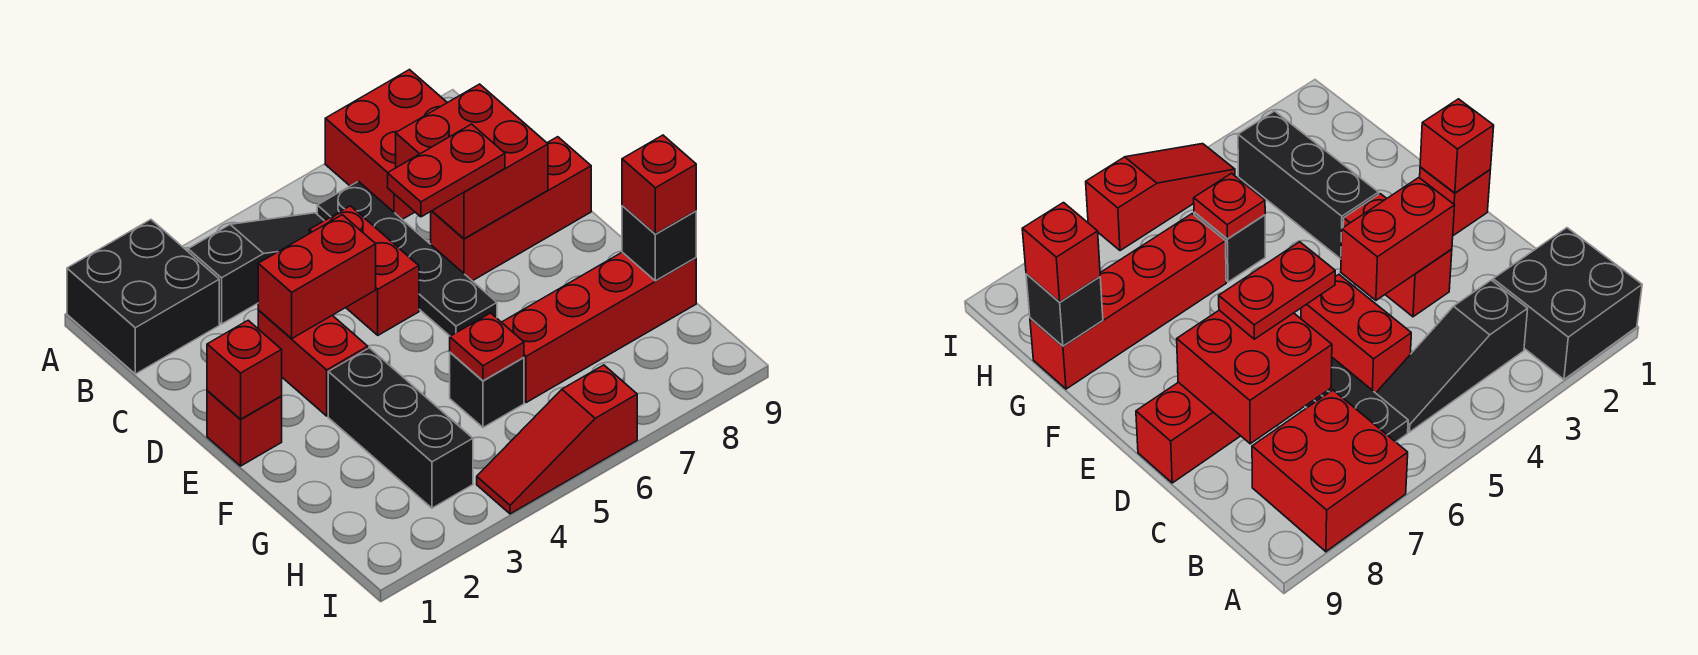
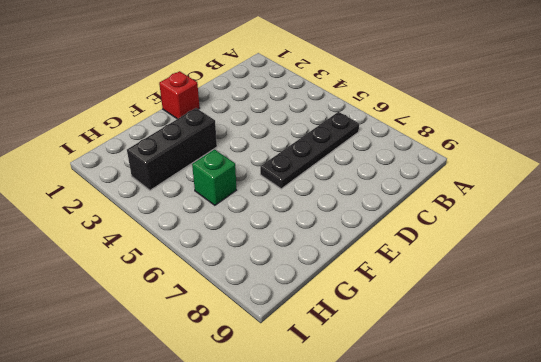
green 1x1 brick [192,149,236,205] -> black 1x1 brick [450,353,524,428]
none -> black 2x2 brick [67,220,219,374]
none -> red 2x2 brick [325,70,447,219]
none -> black 1x3 slope [188,213,324,324]

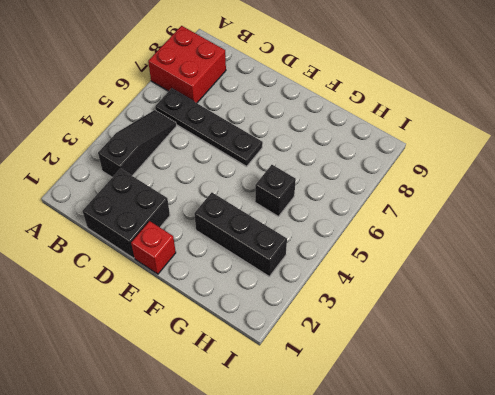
black 2x2 brick [82,169,170,258] -> black 2x2 brick moved to [67,220,219,374]
none -> red 1x2 brick [309,206,419,335]
none -> red 1x2 brick [258,310,368,416]
none -> red 1x3 brick [431,137,591,281]

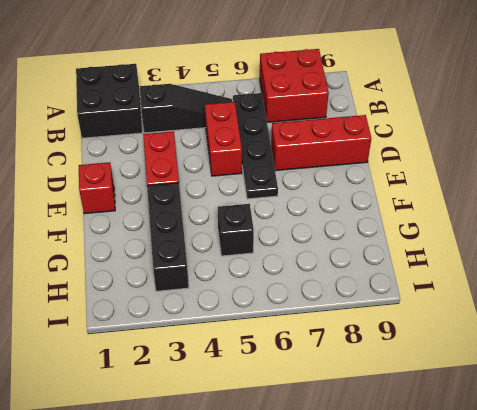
none -> red 1x4 brick [502,252,696,403]
none -> red 1x3 slope [477,365,637,514]
none -> red 2x2 brick [396,84,548,239]

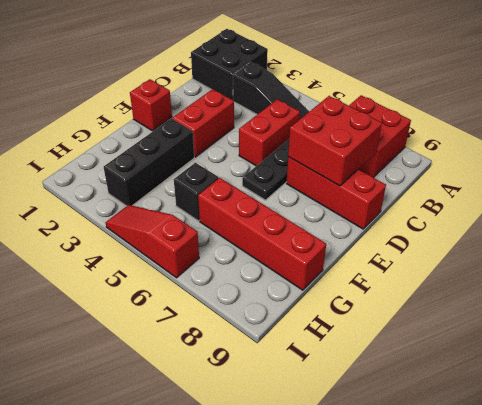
none -> red 1x2 brick [258,215,376,338]
none -> red 1x1 brick [207,320,282,419]
none -> red 1x1 plate [450,313,524,381]

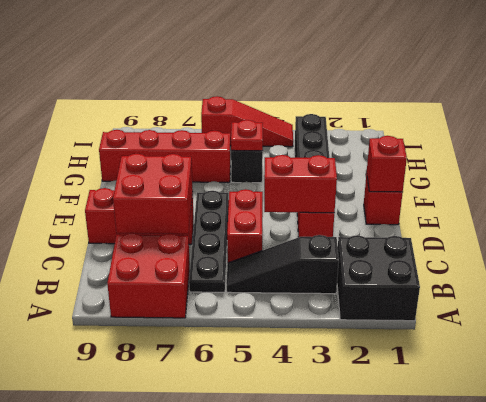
none -> black 1x1 brick [622,206,696,281]
none -> red 1x2 plate [388,124,505,217]
none -> red 1x1 brick [622,135,696,234]

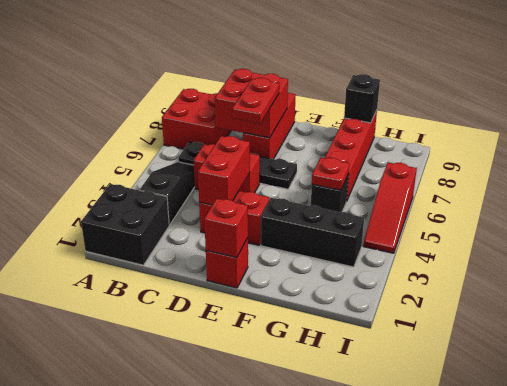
none -> red 1x1 brick [622,135,696,234]

